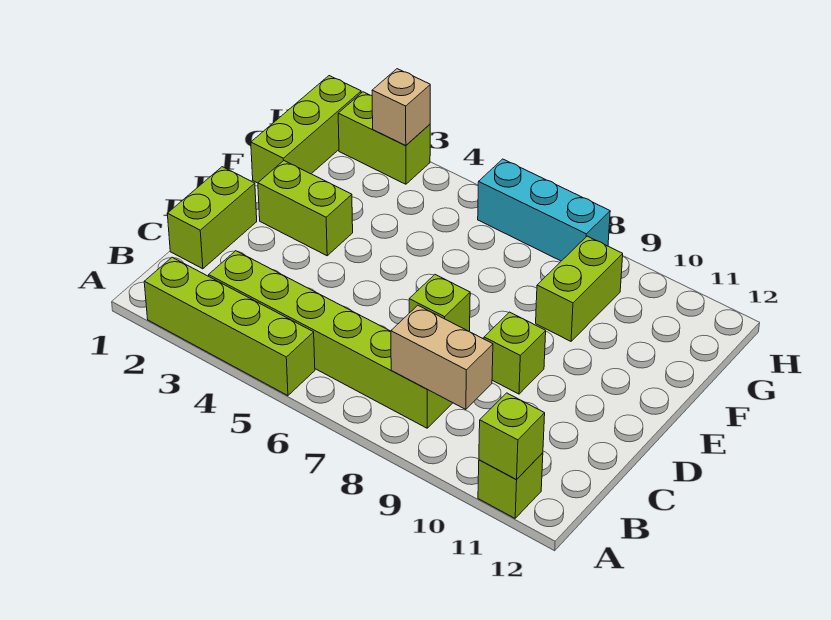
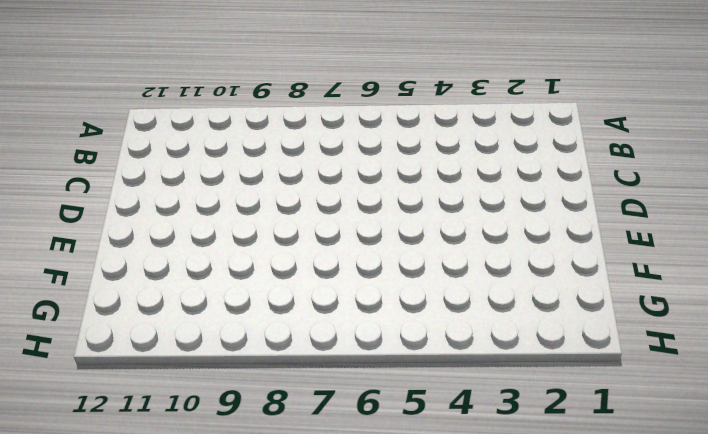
none -> lime 1x4 brick [144,257,315,396]
none -> lime 1x1 brick [478,453,543,518]
none -> lime 1x6 brick [209,251,452,428]

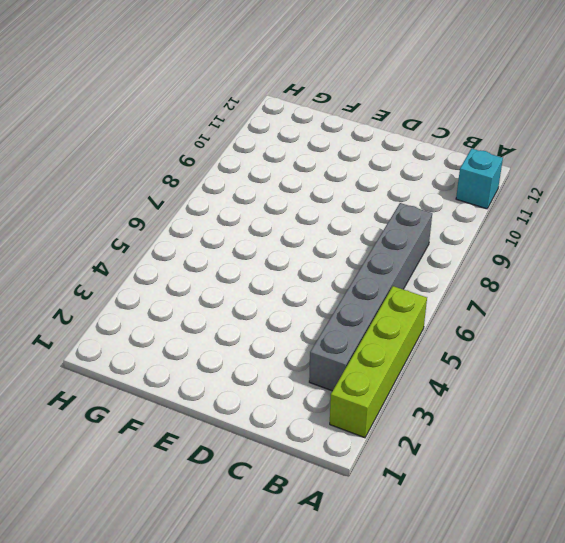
cyan 1x1 brick [456,149,503,209] -> lime 1x1 brick [478,453,543,518]
grey 1x6 brick [309,203,432,391] -> lime 1x6 brick [209,251,452,428]
none -> lime 1x2 brick [167,167,257,269]
none -> lime 1x1 brick [409,275,470,331]
none -> lime 1x1 brick [484,312,546,394]

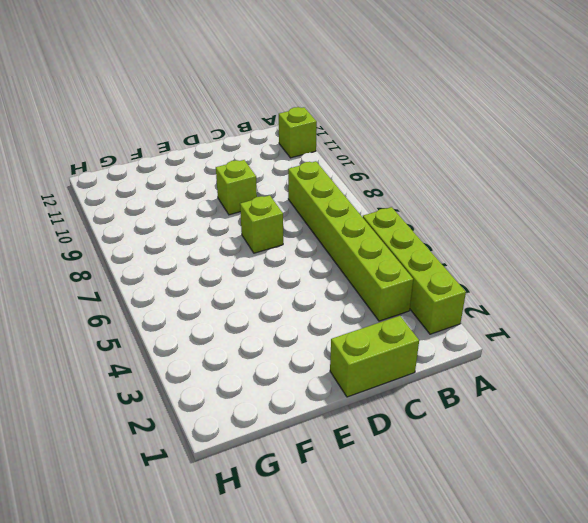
none -> lime 1x2 brick [258,161,353,256]
none -> lime 1x3 brick [251,76,361,183]
none -> lime 1x2 brick [536,236,623,341]

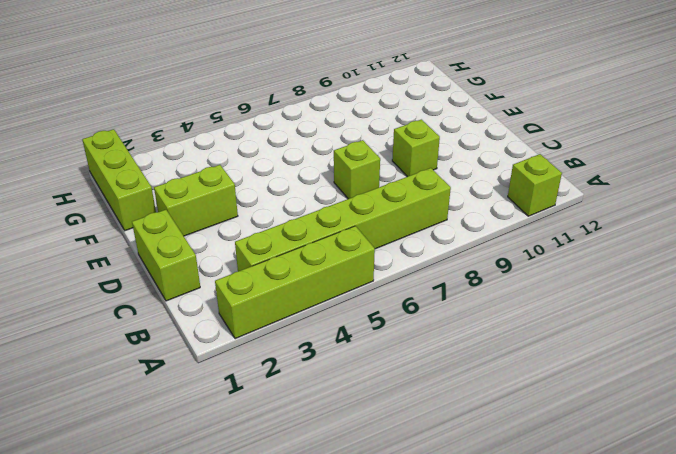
none -> lime 1x2 brick [536,236,623,341]
none -> lime 1x2 brick [338,92,430,184]
none -> cyan 1x3 brick [478,159,610,261]

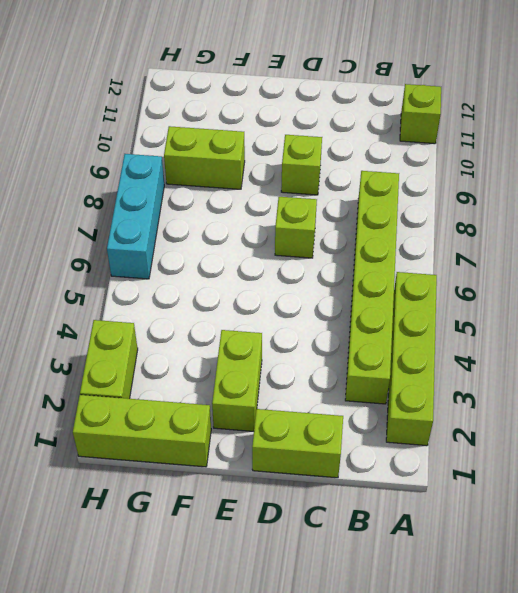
none -> lime 1x1 brick [479,393,545,479]
none -> tan 1x2 brick [391,305,493,409]
none -> tan 1x1 brick [372,69,430,145]

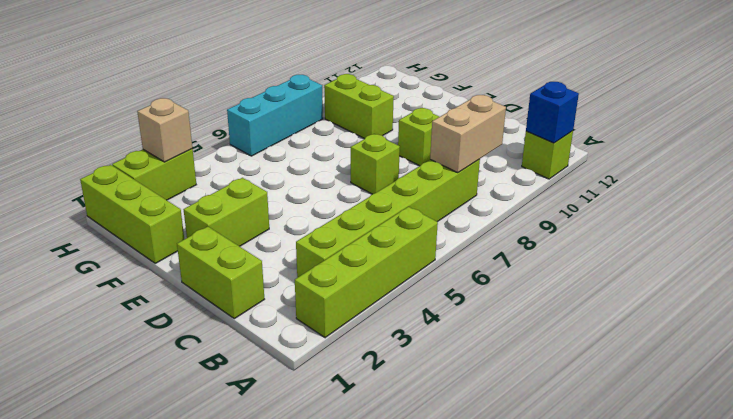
blue 1x1 brick [526,82,579,143] -> lime 1x1 brick [479,393,545,479]

